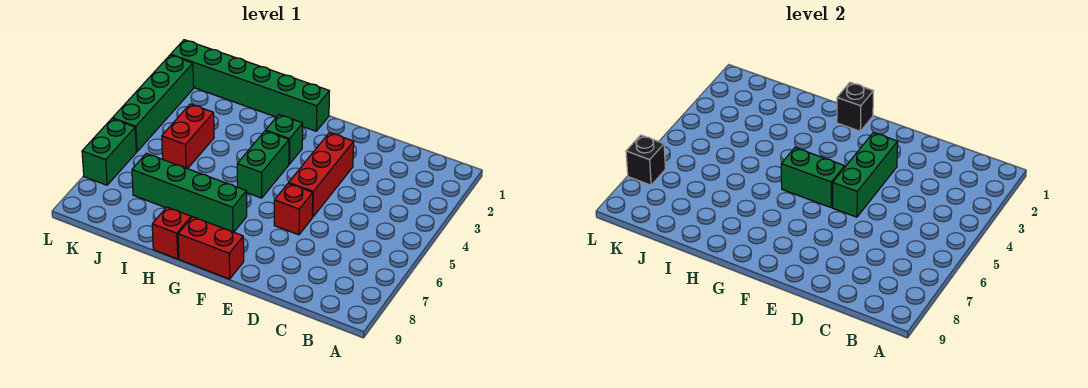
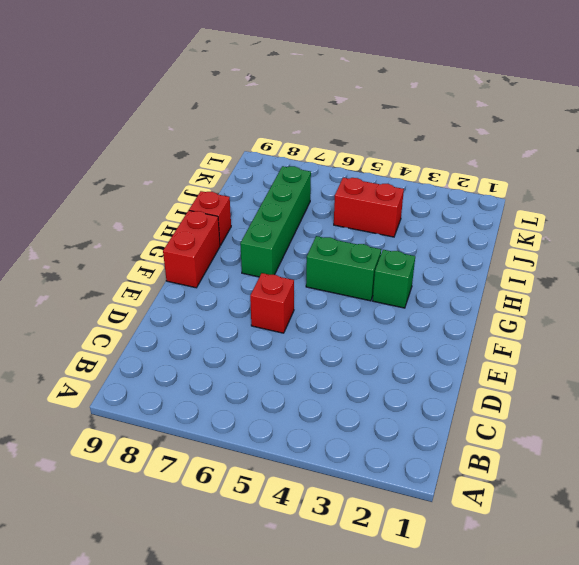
none -> red 1x3 brick [289,133,354,217]
none -> green 1x6 brick [171,40,329,131]
none -> green 1x4 brick [112,55,194,152]

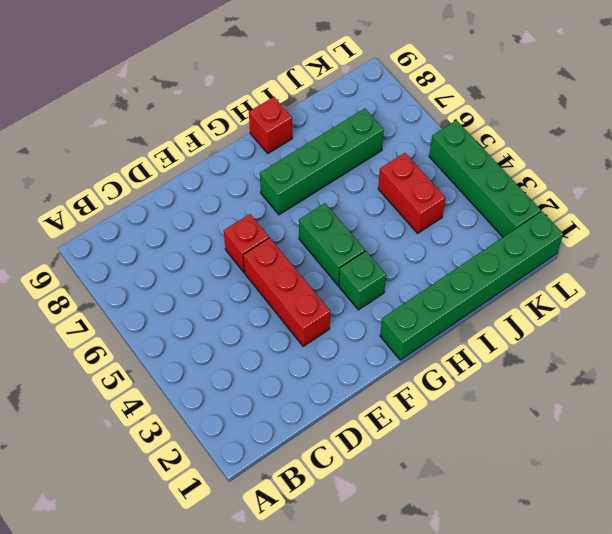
none -> red 1x2 brick [178,217,244,279]
none -> green 1x2 brick [82,119,136,185]
none -> green 1x3 brick [832,133,898,217]

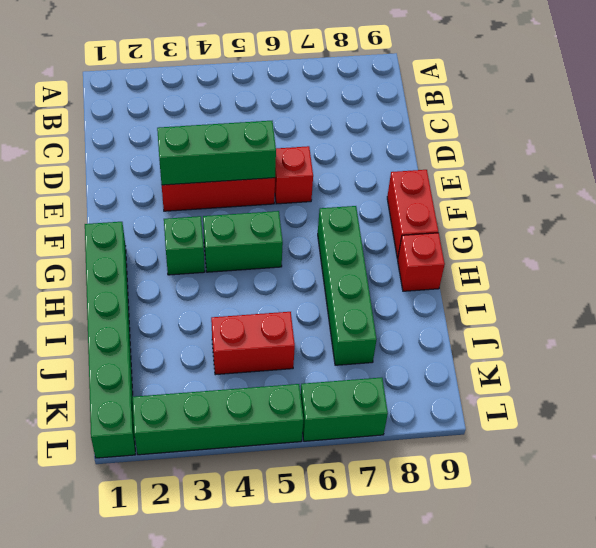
none -> green 1x2 brick [781,148,845,207]
none -> black 1x1 brick [837,83,873,131]
none -> black 1x1 brick [626,135,665,185]

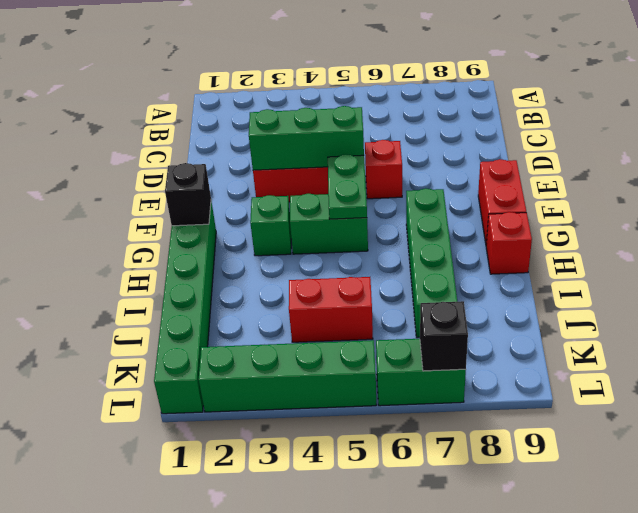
green 1x2 plate [328,154,367,219] -> green 1x2 brick [781,148,845,207]

